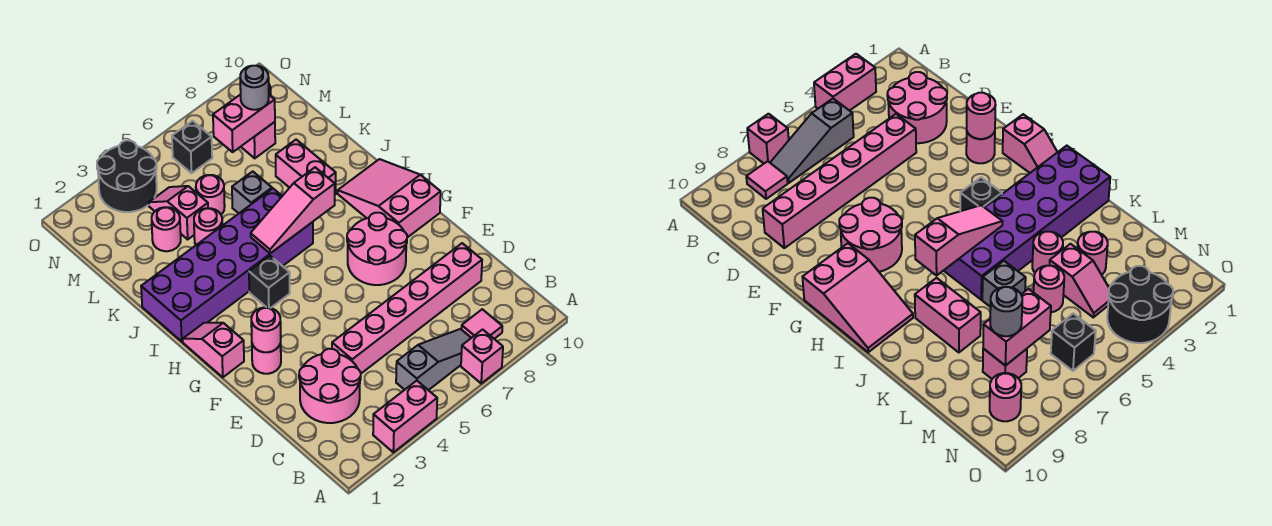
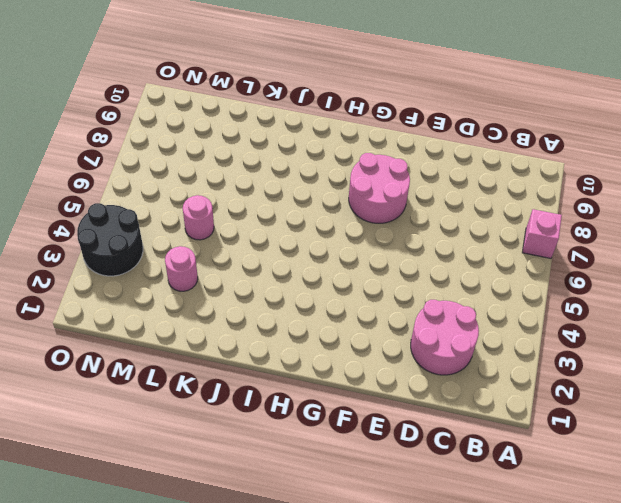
none -> pink 1x2 brick [373,381,437,452]
none -> grey 1x3 slope [396,329,471,390]
none -> pink 1x1 tile [462,309,502,339]

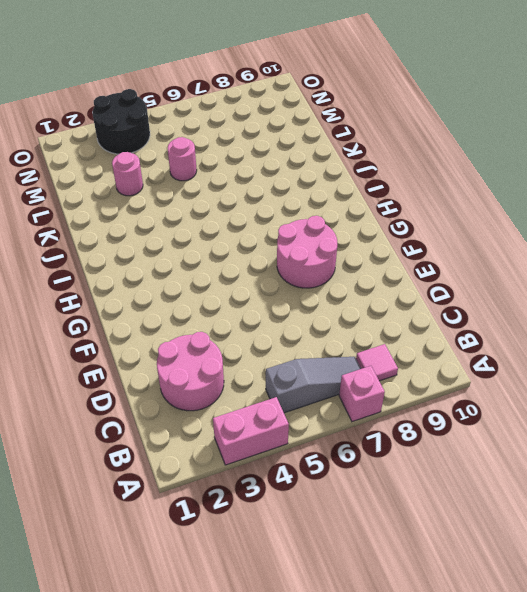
none -> pink 1x6 brick [332,243,482,373]
none -> pink 1x1 round brick [252,343,281,374]
none -> pink 1x2 slope [183,323,244,377]

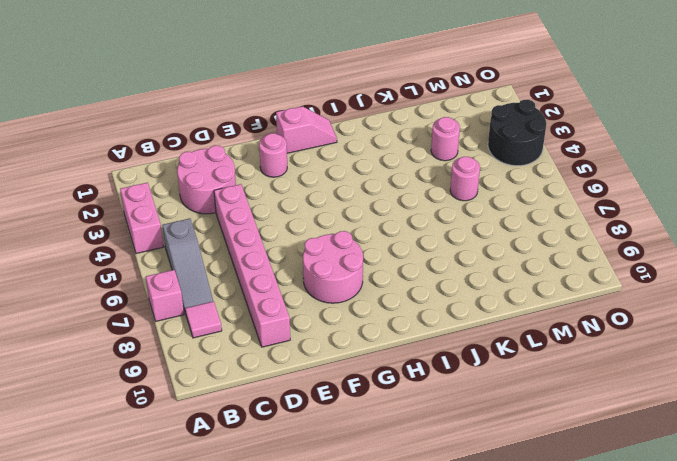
none -> pink 2x3 slope [338,159,441,238]
none -> black 1x1 brick [249,256,290,308]
none -> purple 2x6 brick [141,189,313,341]

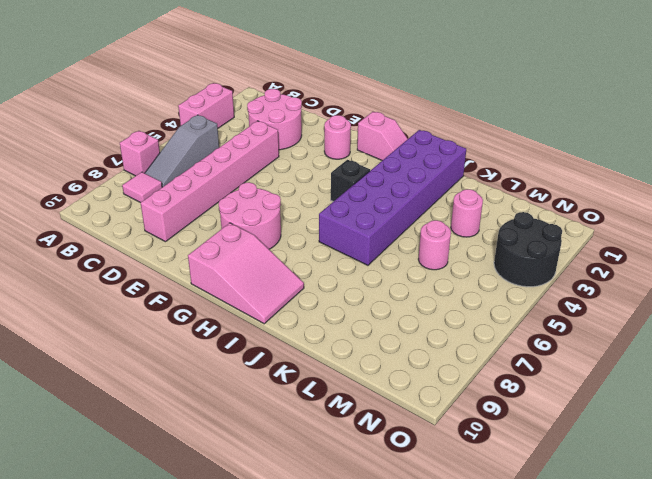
none -> pink 1x2 brick [276,140,336,194]
none -> pink 1x1 round brick [194,208,222,245]
none -> grey 1x1 brick [232,171,272,213]

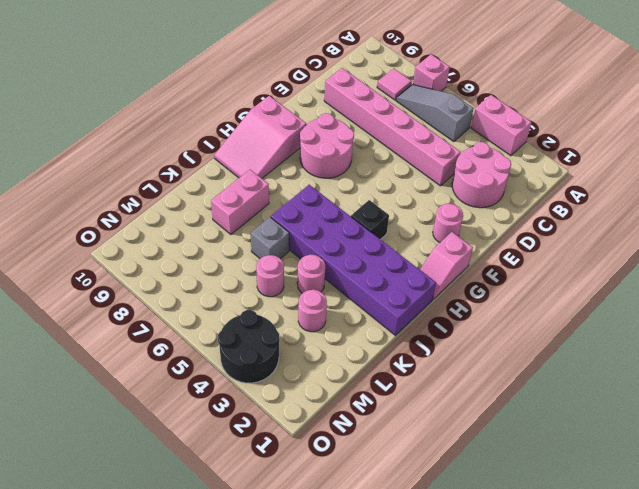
none -> pink 1x2 slope [149,186,208,239]
none -> pink 1x1 brick [241,122,275,158]
none -> black 1x1 brick [172,121,212,173]

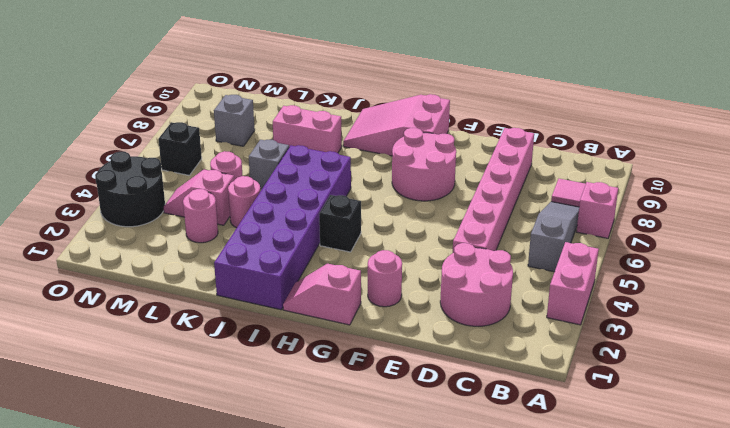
grey 1x1 brick [214,95,255,146] -> pink 1x1 brick [241,122,275,158]
none -> pink 1x1 round brick [990,373,1021,421]
none -> pink 1x1 round brick [251,307,281,352]
none -> pink 1x3 slope [251,167,335,253]

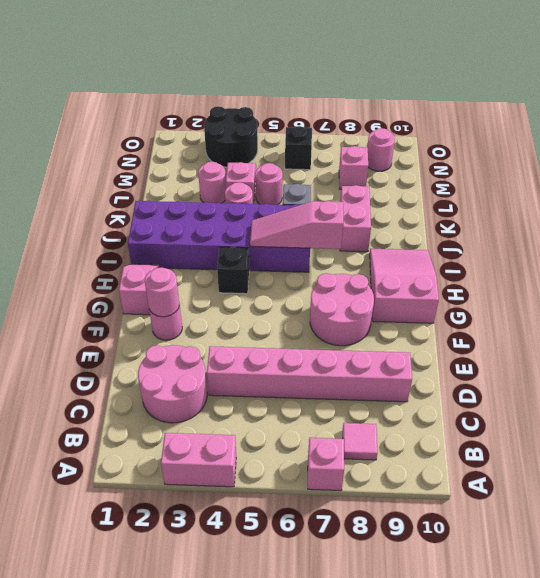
none -> grey 1x3 slope [396,329,471,390]
none -> pink 1x2 brick [213,94,275,152]
none -> grey 1x1 round brick [240,66,269,110]

